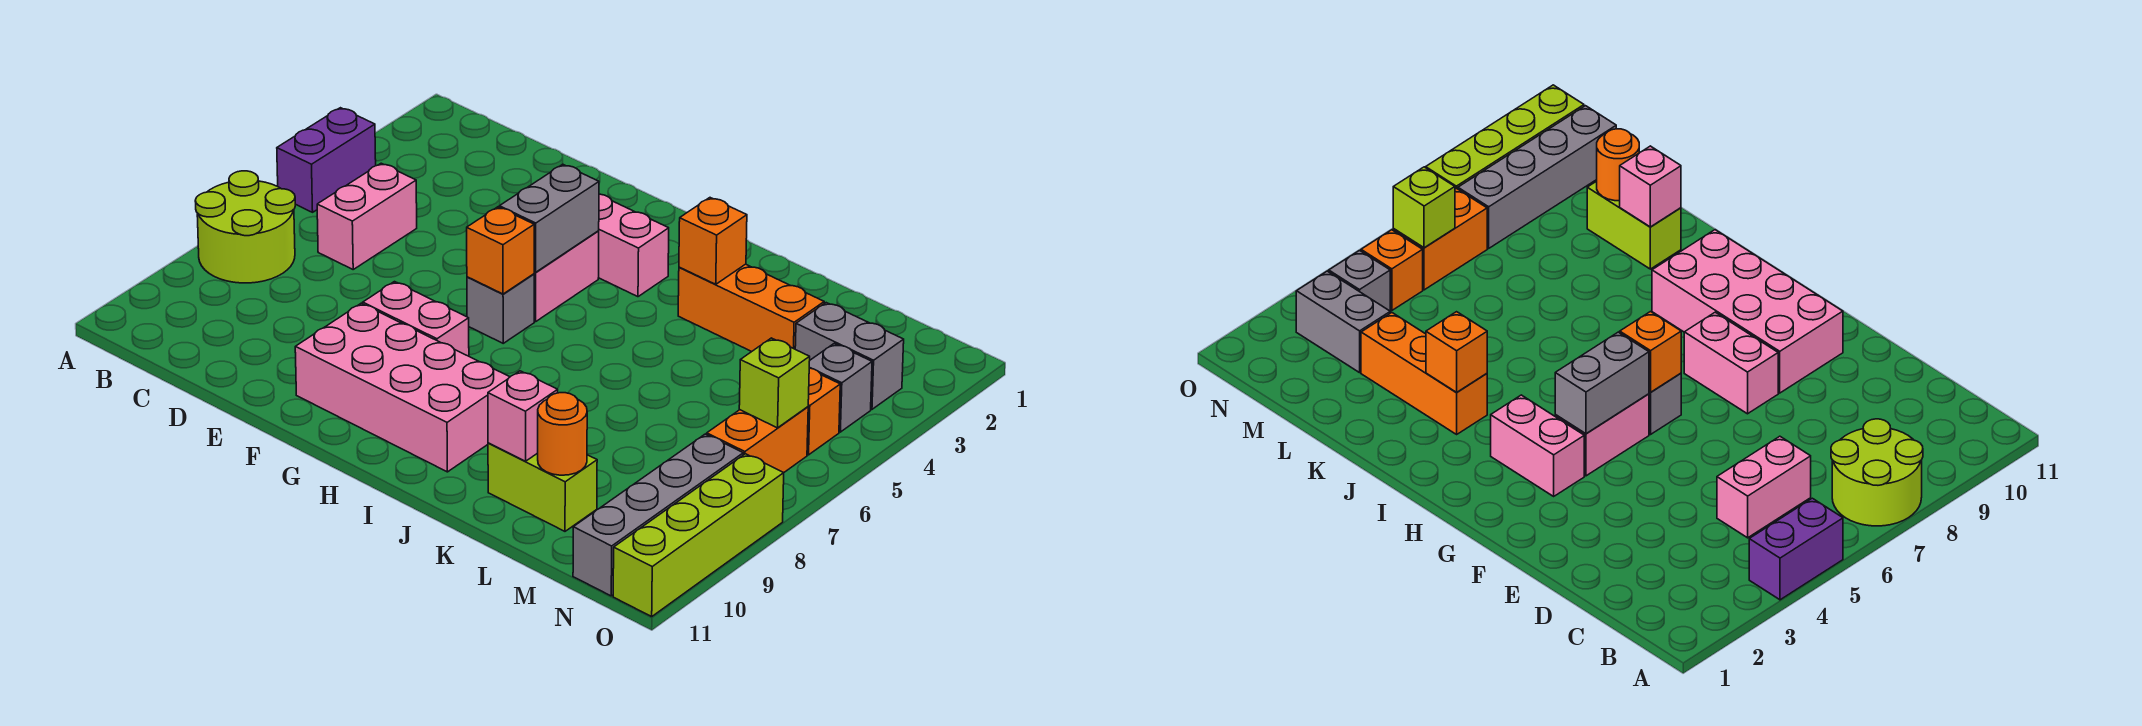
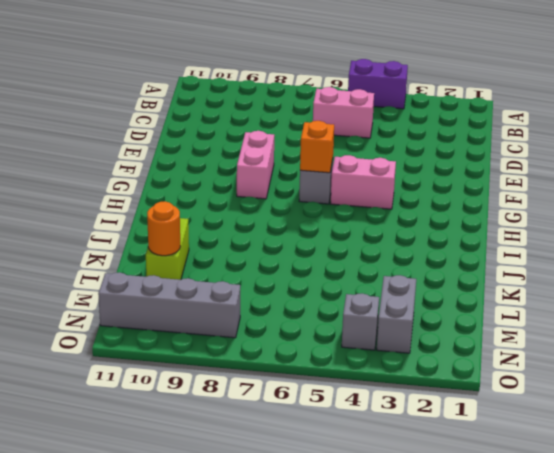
none -> lime 2x2 round brick [195,171,295,283]
none -> pink 2x4 brick [295,303,509,472]
none -> pink 1x2 brick [599,194,669,297]

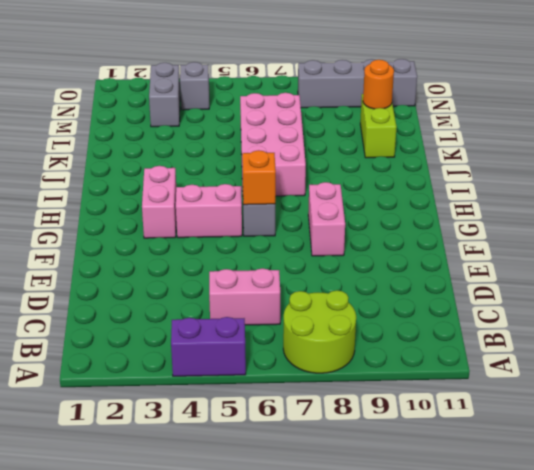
pink 2x4 brick [240,93,306,196] -> pink 2x4 brick moved to [295,303,509,472]
none -> orange 1x3 brick [678,264,824,352]
none -> orange 1x1 brick [807,368,840,455]
none -> orange 1x2 brick [707,407,808,472]

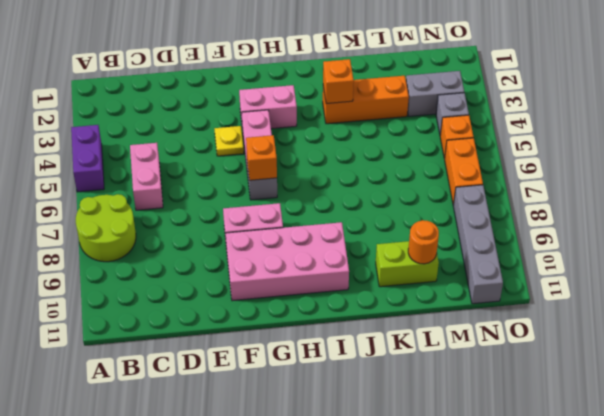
yellow 1x1 plate [215,126,244,156] -> none
none -> lime 1x4 brick [613,454,784,617]
none -> grey 1x2 brick [499,164,599,272]
none -> pink 1x1 brick [488,371,558,461]

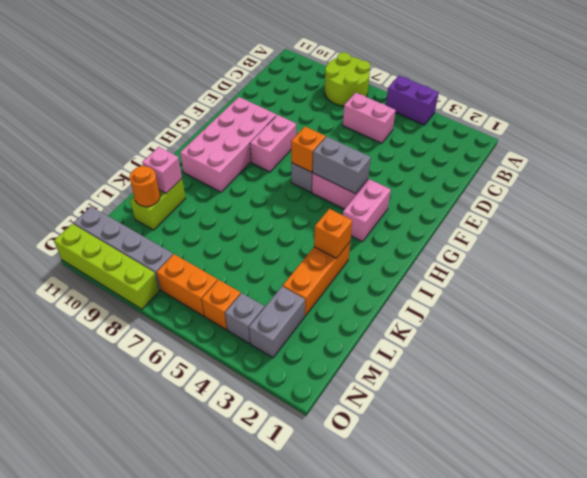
none -> lime 1x1 brick [739,338,810,428]

